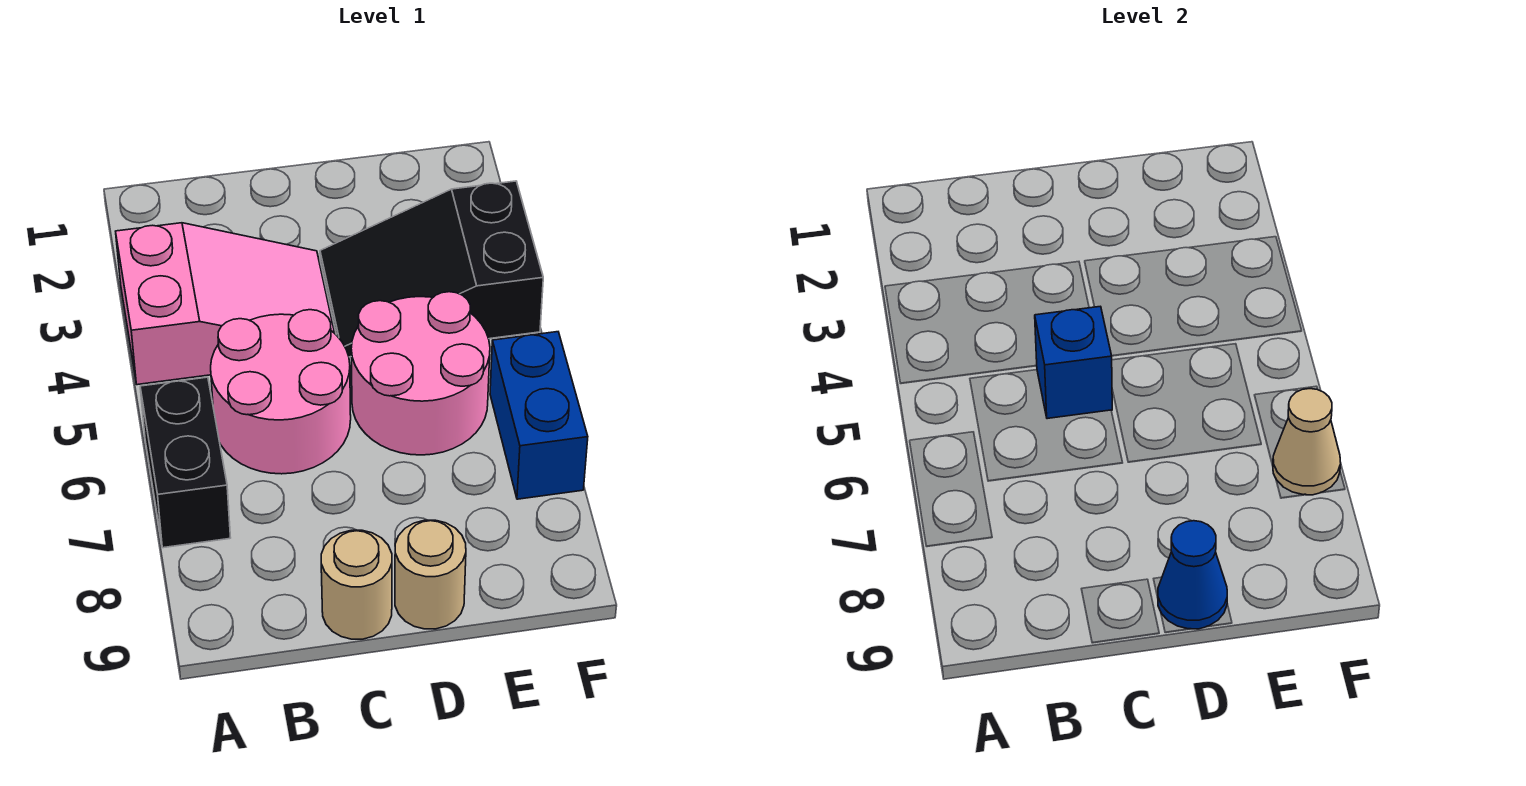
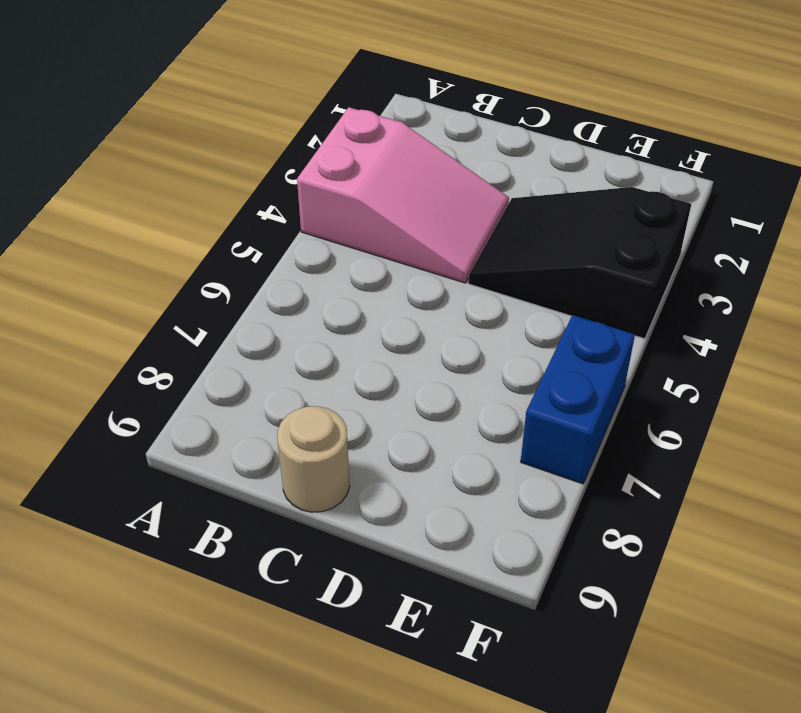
none -> black 1x2 brick [140,377,231,548]
none -> pink 2x2 round brick [211,310,351,474]

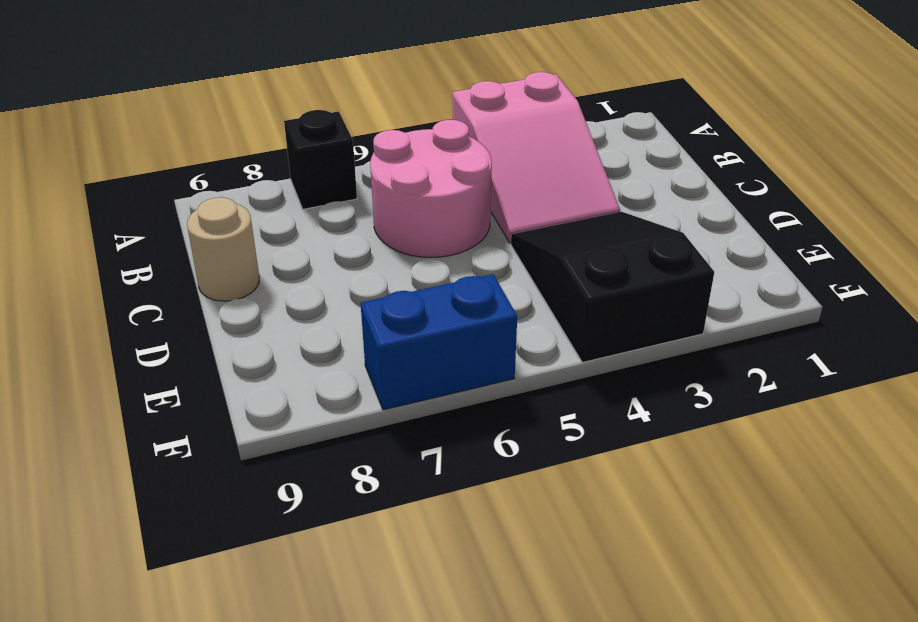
black 1x1 brick [284,110,357,209] -> black 1x2 brick [140,377,231,548]
none -> pink 2x2 round brick [351,292,490,455]
none -> tan 1x1 round brick [395,520,466,629]

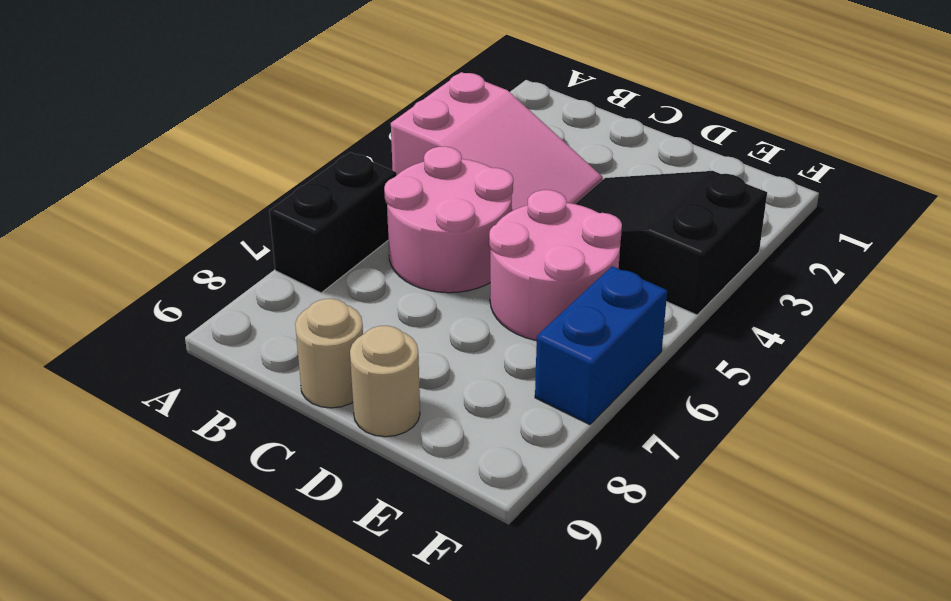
none -> blue 1x1 brick [1035,306,1112,419]
none -> blue 1x1 cone [1158,521,1227,629]

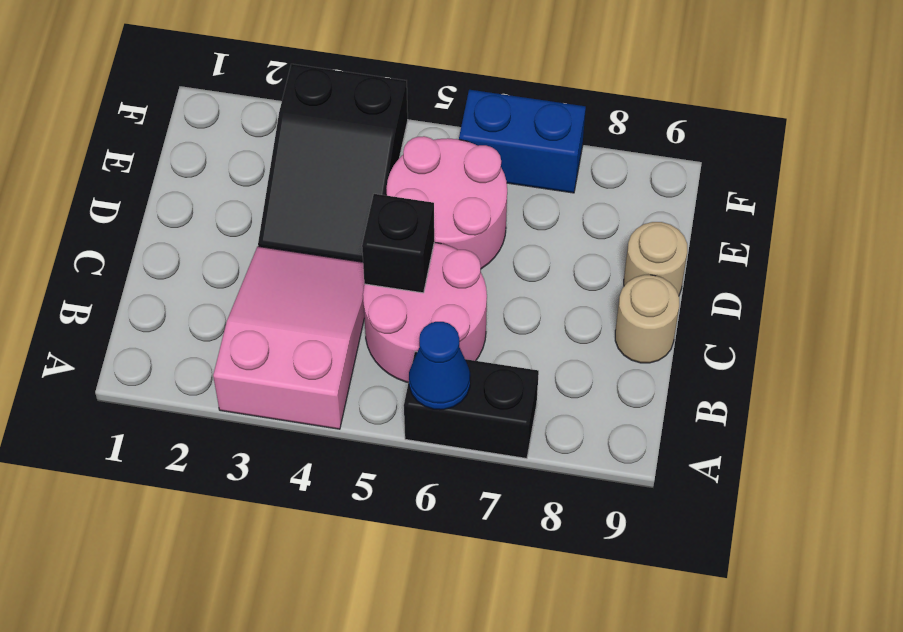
blue 1x1 cone [409,322,470,410] -> blue 1x1 cone moved to [1158,521,1227,629]
black 1x1 brick [362,194,434,293] -> blue 1x1 brick [1035,306,1112,419]
none -> tan 1x1 cone [1273,389,1341,495]

